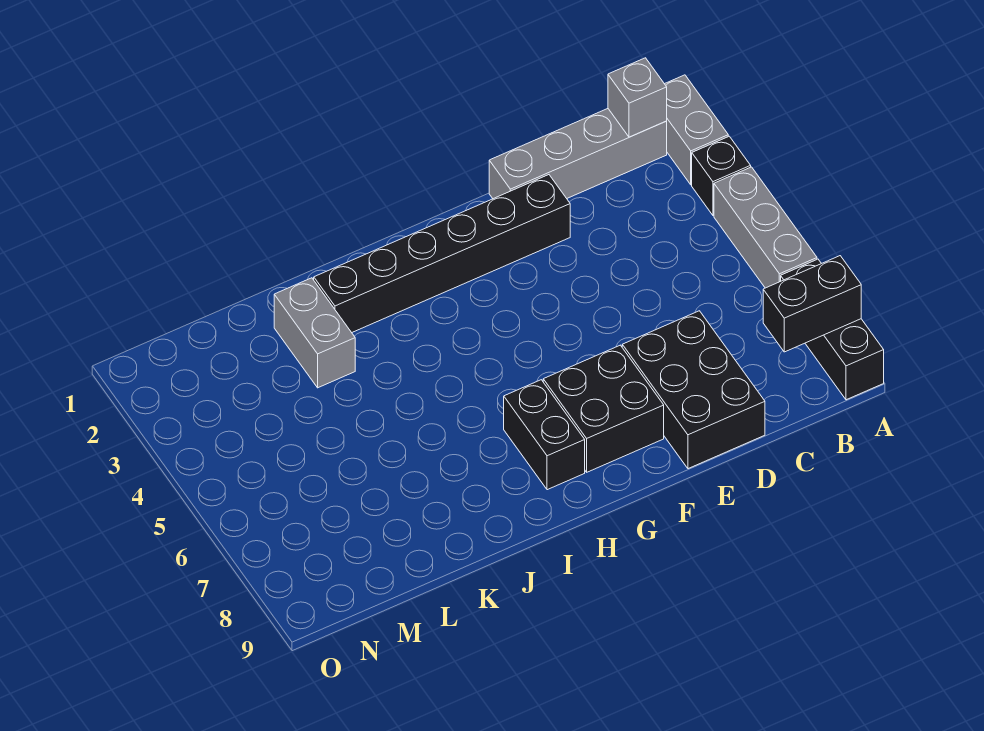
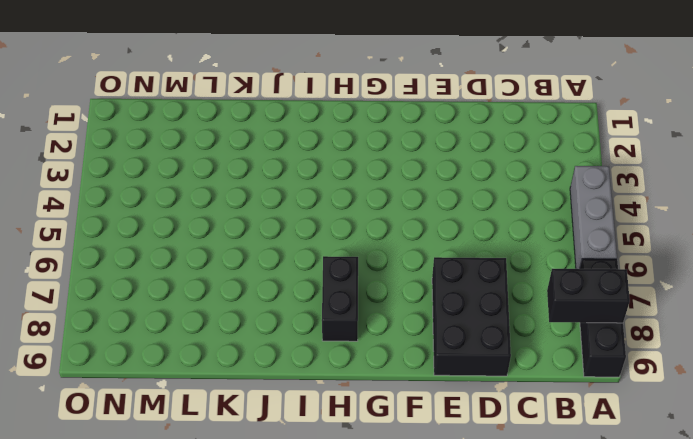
none -> grey 1x2 brick [665,75,728,185]
none -> black 1x1 brick [692,136,751,215]
none -> grey 1x4 brick [489,109,667,199]

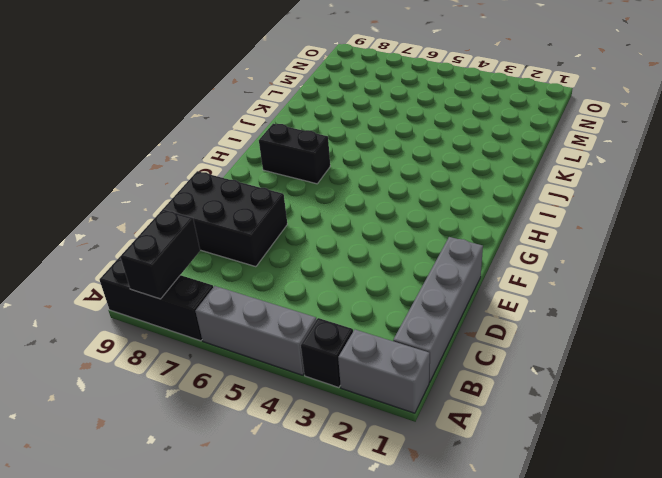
none -> black 1x6 brick [314,175,570,333]
none -> black 2x2 brick [543,345,664,472]
none -> grey 1x2 brick [274,278,355,388]

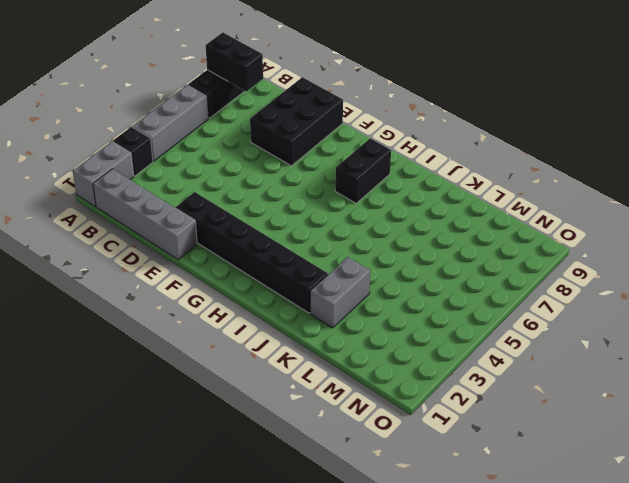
none -> black 2x2 brick [543,345,664,472]
none -> grey 1x1 brick [608,58,667,137]

